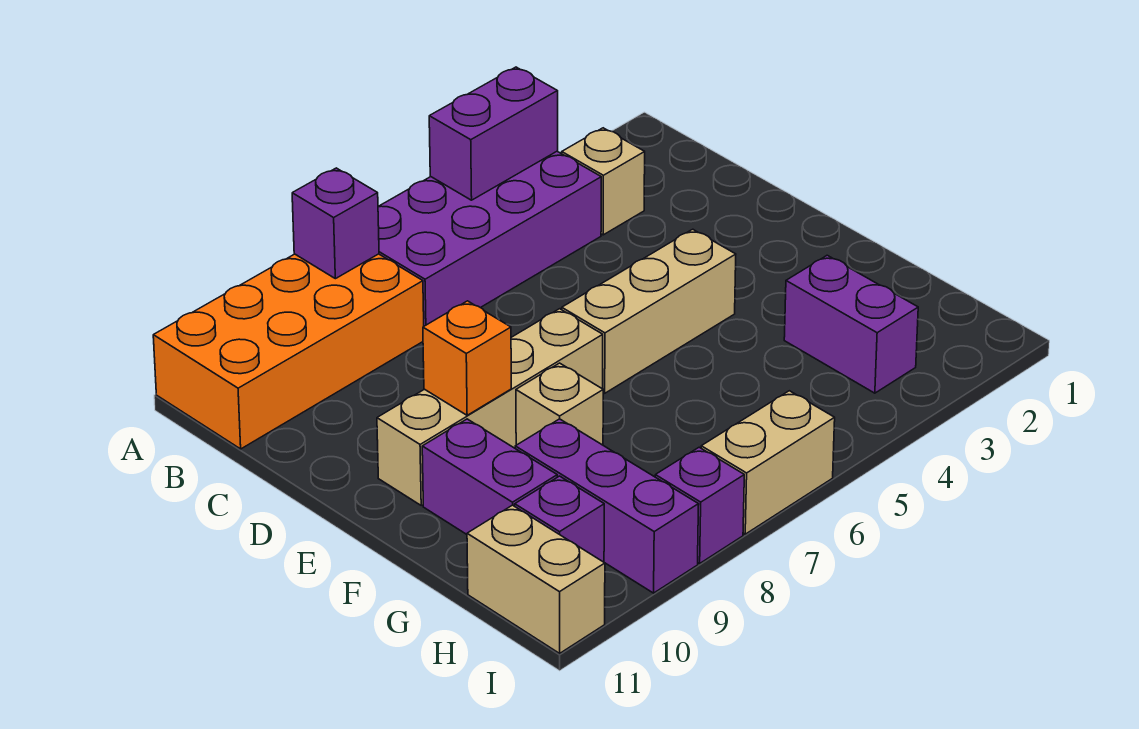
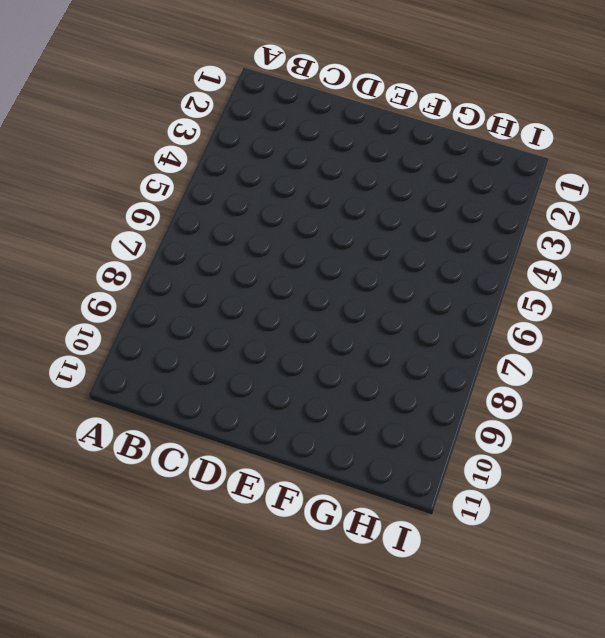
none -> purple 2x4 brick [378,151,601,326]
none -> orange 2x4 brick [153,254,424,449]
none -> tan 1x1 brick [562,128,645,235]

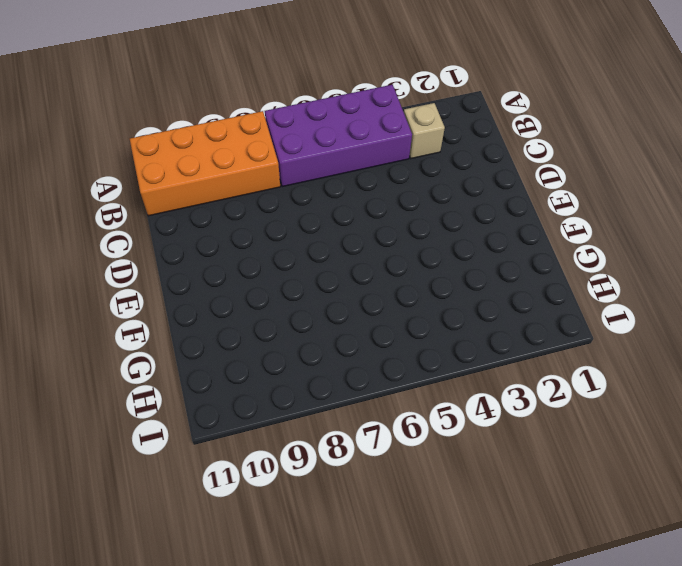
none -> tan 1x3 brick [562,229,736,393]
none -> tan 1x4 brick [377,309,603,505]
none -> tan 1x1 brick [516,363,603,445]

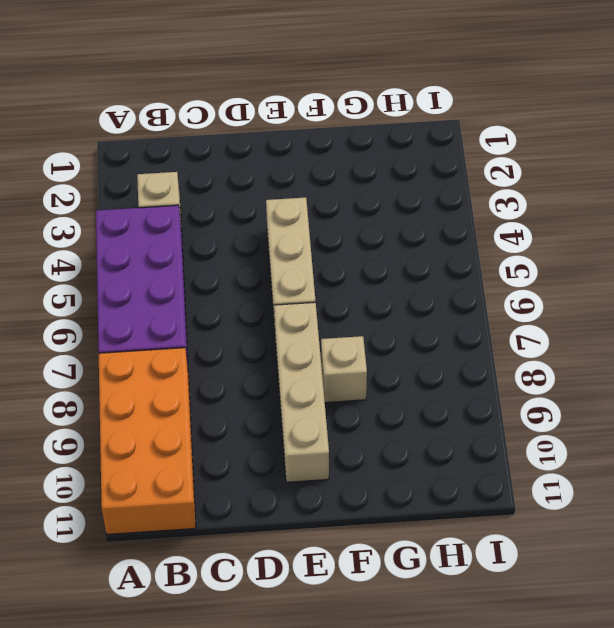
none -> purple 1x2 brick [422,419,557,534]
none -> purple 1x2 brick [784,255,918,393]
none -> purple 1x3 brick [515,419,699,593]

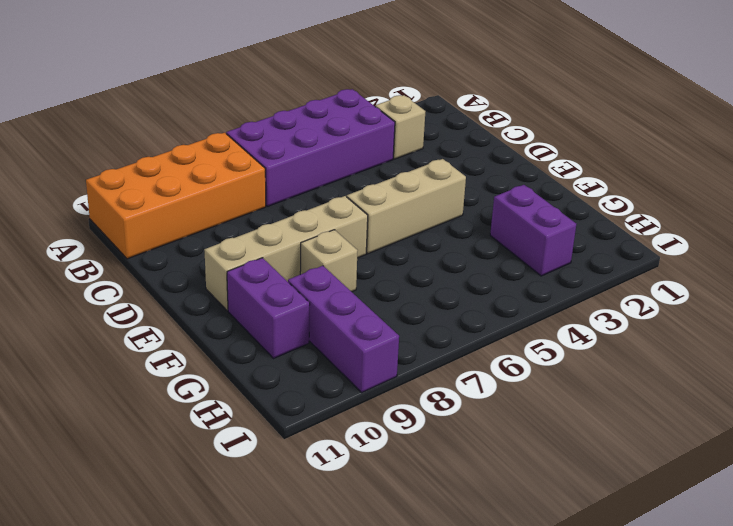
none -> purple 1x1 brick [515,476,604,562]
none -> tan 1x2 brick [467,505,605,653]
none -> tan 1x2 brick [701,391,835,534]

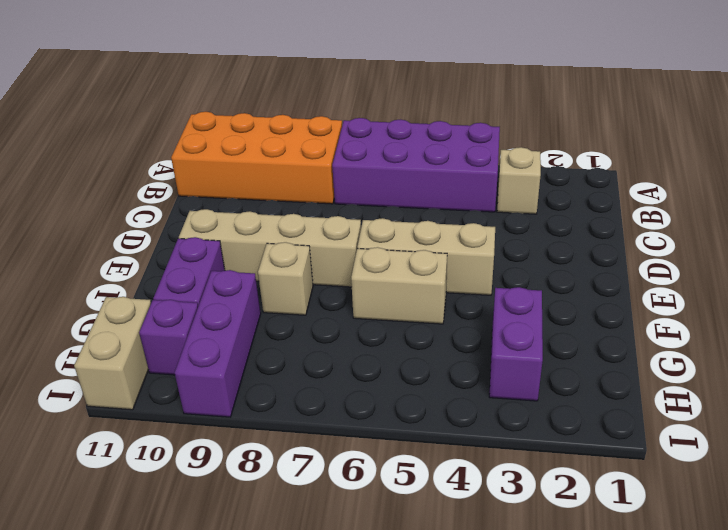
tan 1x2 brick [351,247,447,324] -> tan 1x2 brick moved to [701,391,835,534]
none -> purple 1x1 brick [655,447,744,563]
none -> purple 1x2 brick [429,67,558,200]
none -> purple 1x1 brick [292,168,379,279]

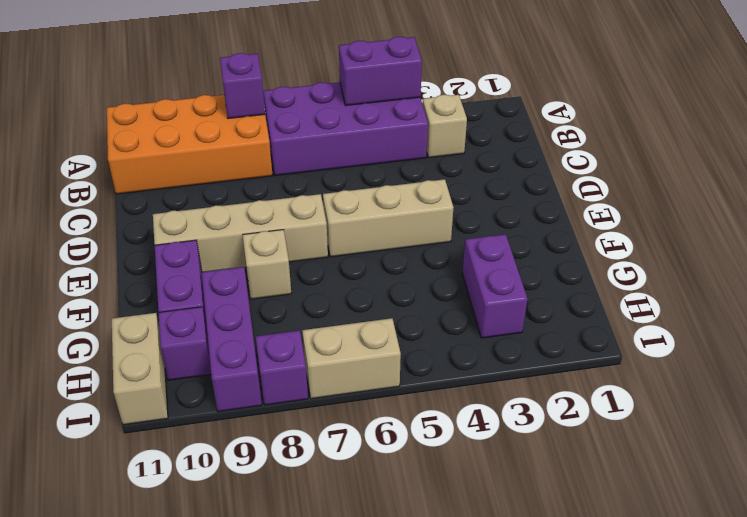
none -> orange 1x1 brick [423,301,511,415]

